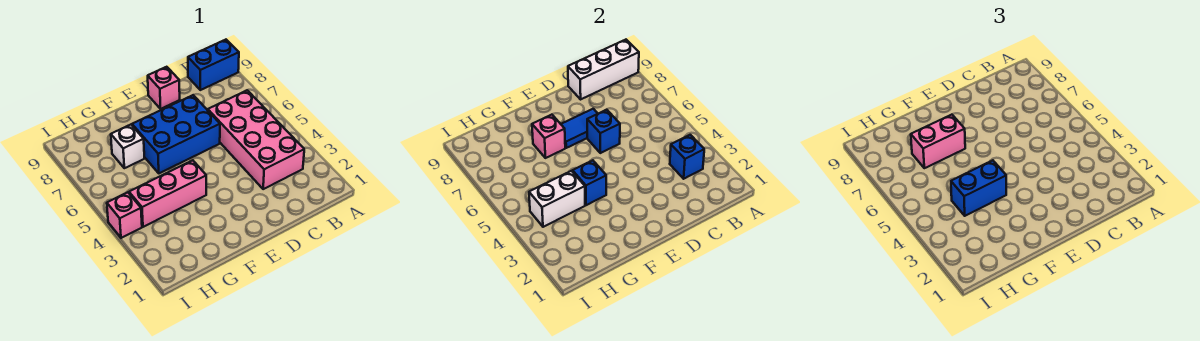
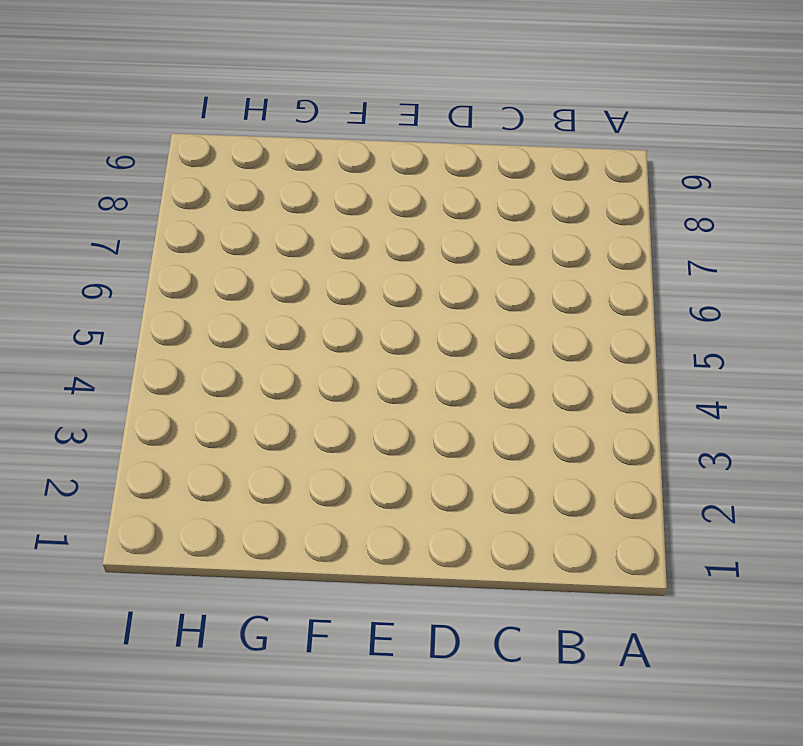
none -> blue 1x2 brick [188,40,239,90]
none -> pink 2x4 brick [208,90,304,189]
none -> blue 2x3 brick [132,95,220,173]

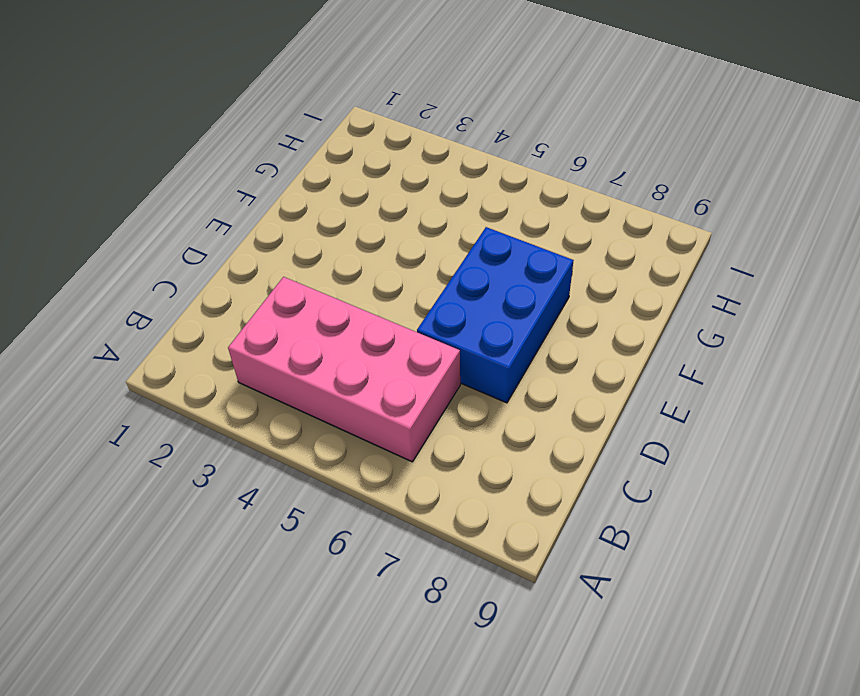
none -> blue 1x2 brick [188,40,239,90]
none -> pink 1x1 brick [148,67,180,109]
none -> pink 1x3 brick [129,160,206,227]

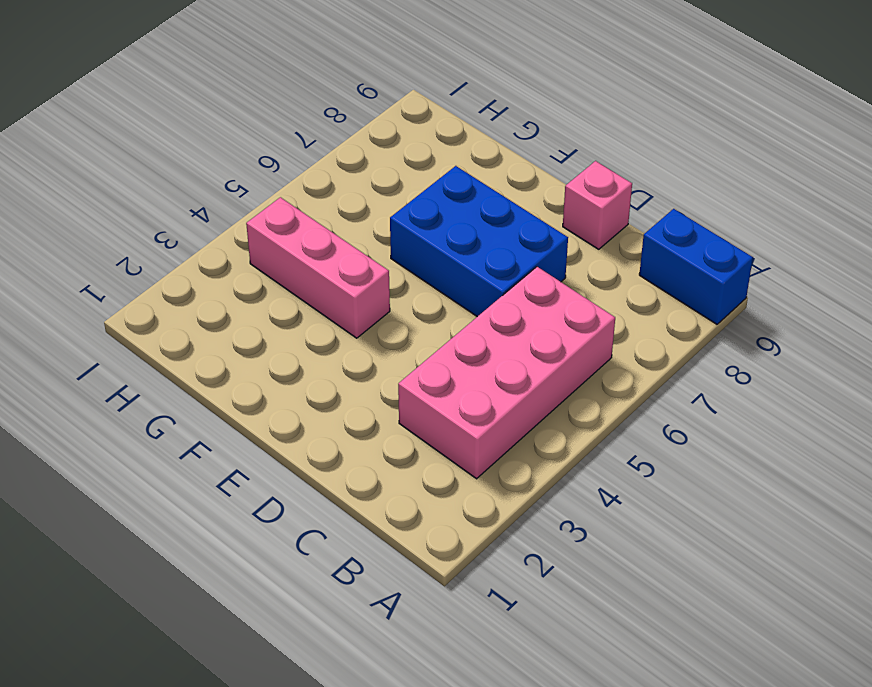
none -> white 1x1 brick [111,125,144,168]
none -> pink 1x1 brick [107,192,142,238]
none -> white 1x3 brick [568,40,639,99]

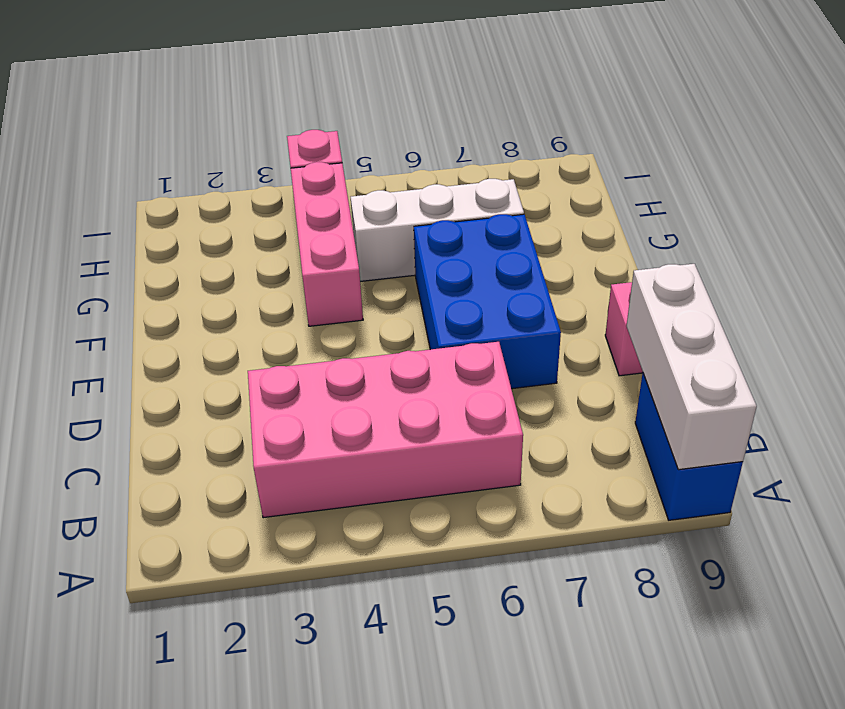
white 1x3 brick [351,179,524,281] -> white 1x1 brick [111,125,144,168]
none -> blue 1x1 brick [670,135,704,179]
none -> blue 1x1 brick [587,110,620,153]
none -> blue 1x2 tile [561,109,598,148]

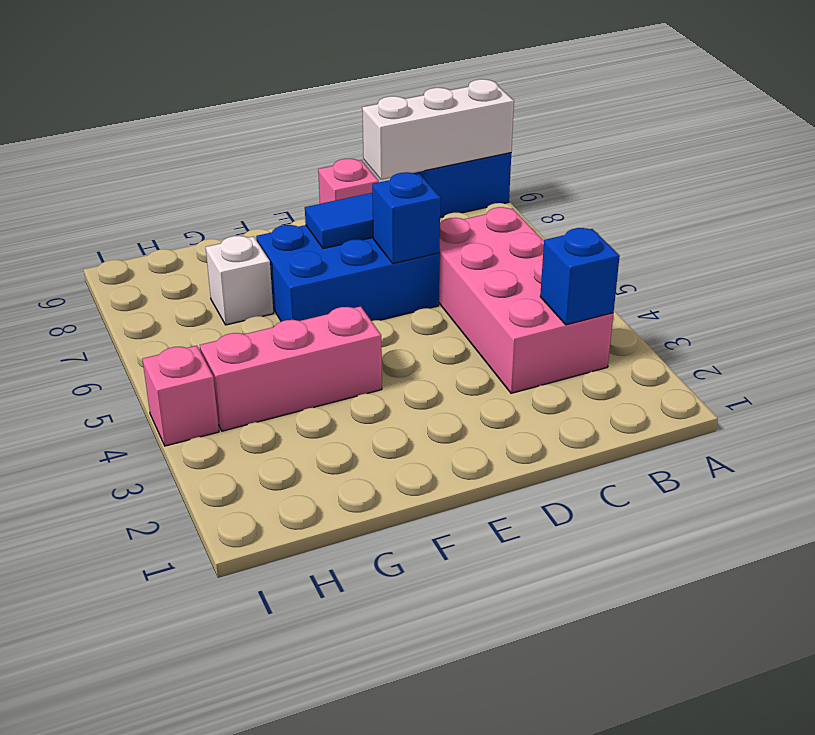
none -> blue 1x1 brick [573,160,606,205]
none -> pink 1x1 brick [532,115,565,158]
none -> white 1x2 brick [529,171,585,227]

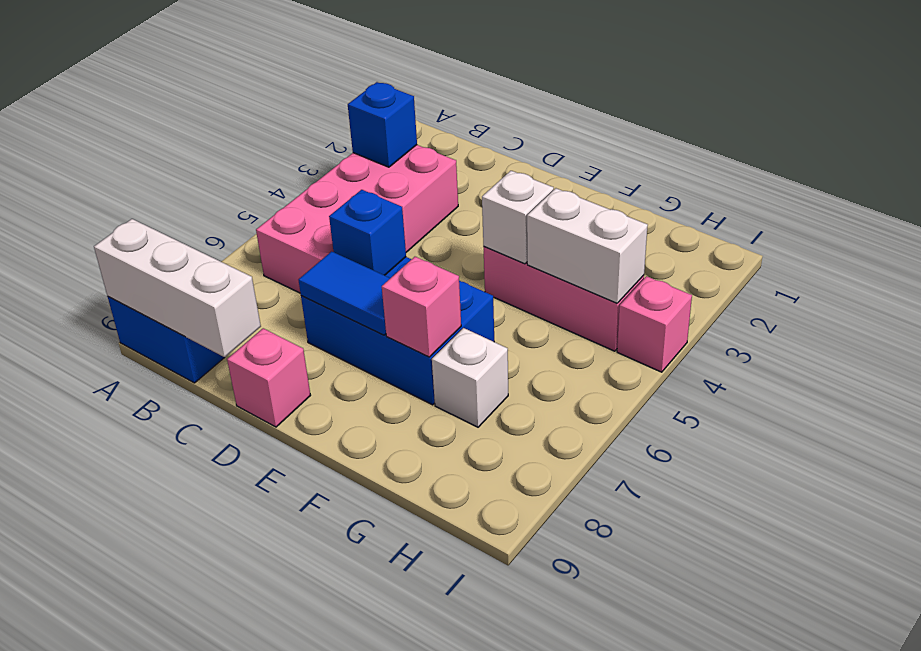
white 1x1 brick [482,171,554,264] -> blue 1x1 brick [573,160,606,205]
none -> blue 1x2 brick [951,160,1006,216]
none -> pink 1x2 brick [911,115,965,168]

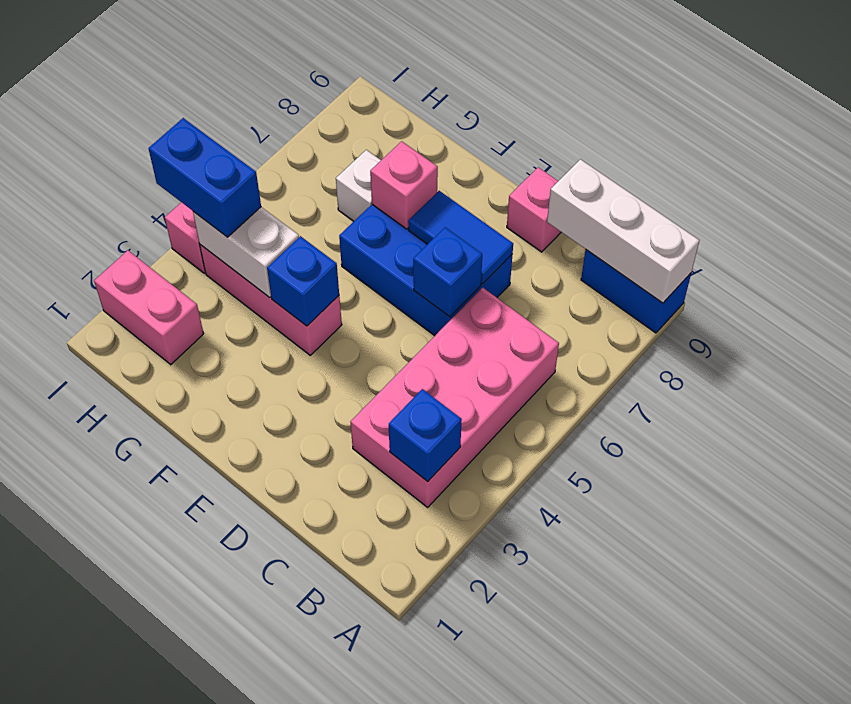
pink 1x2 brick [94,250,204,365] -> pink 1x2 brick moved to [911,115,965,168]
blue 1x2 brick [149,118,261,237] -> blue 1x2 brick moved to [951,160,1006,216]

